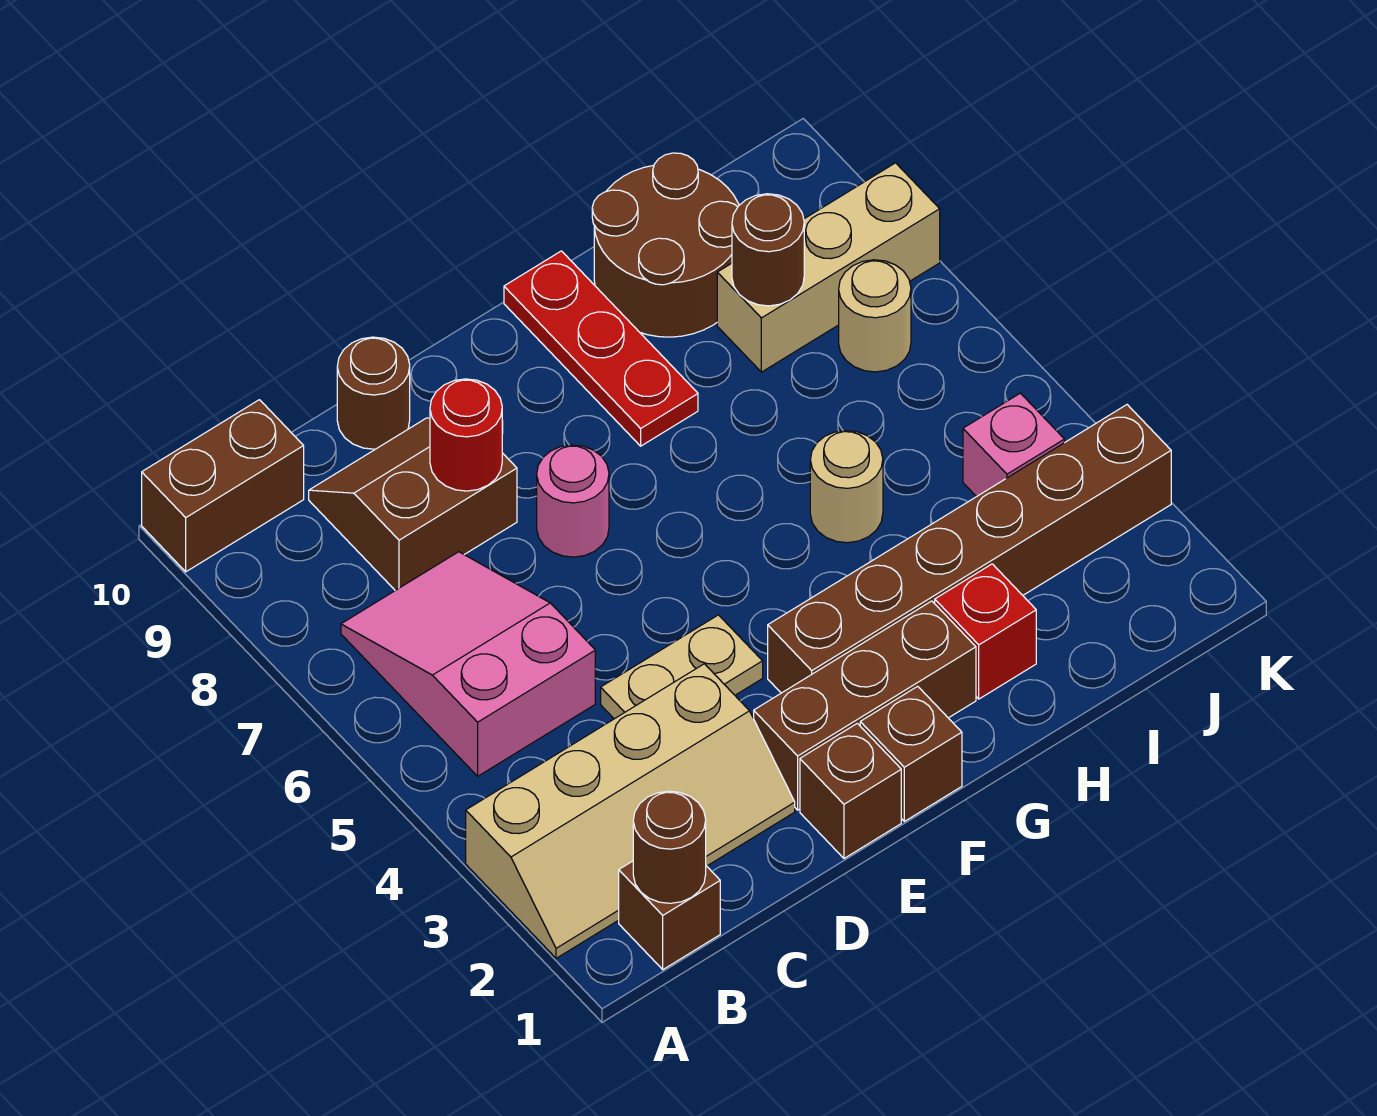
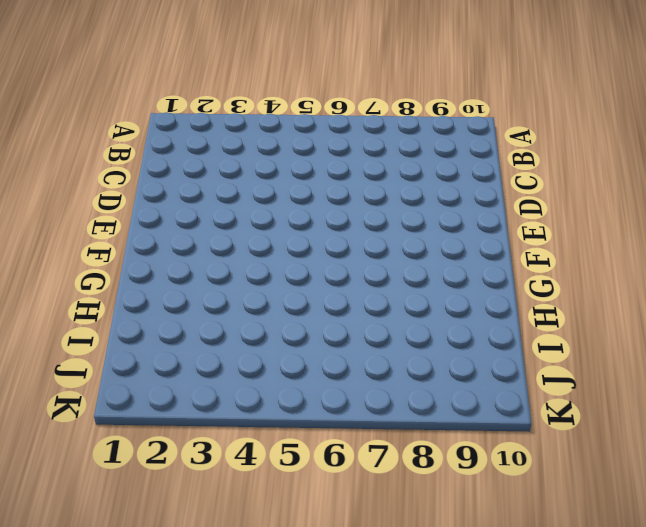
none -> tan 2x4 slope [466,664,795,958]
none -> brown 1x2 brick [142,400,304,572]
none -> brown 1x1 brick [619,861,720,970]

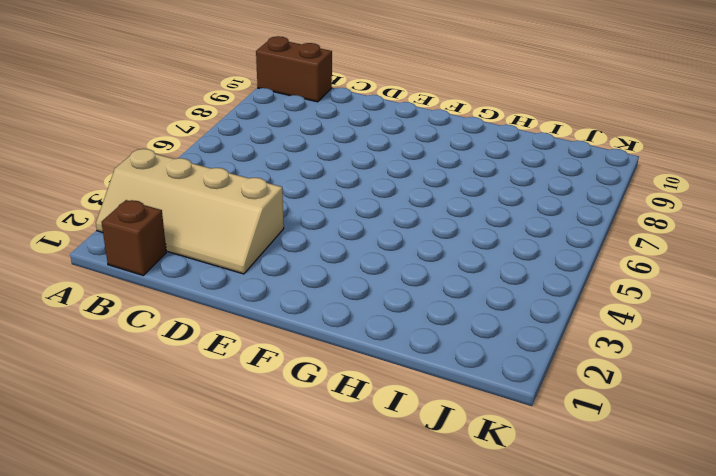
none -> pink 2x3 slope [341,552,595,776]
none -> brown 2x2 slope [309,418,517,590]
none -> tan 1x2 plate [601,615,763,719]

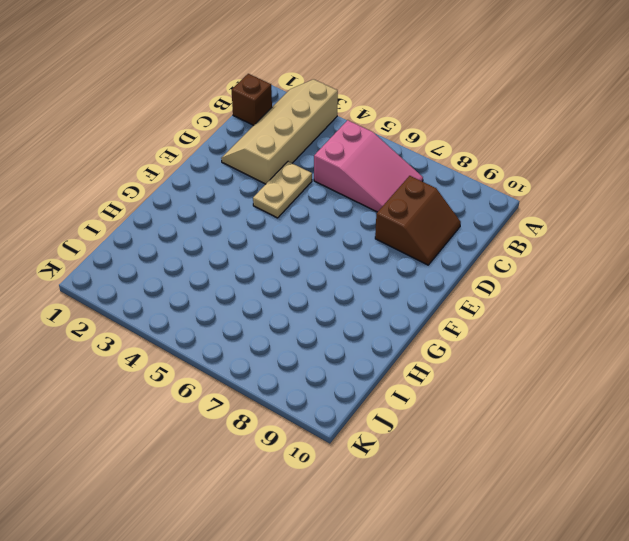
none -> brown 1x2 brick [142,400,304,572]
none -> brown 1x1 round brick [337,337,410,449]
none -> brown 1x1 brick [800,723,901,858]

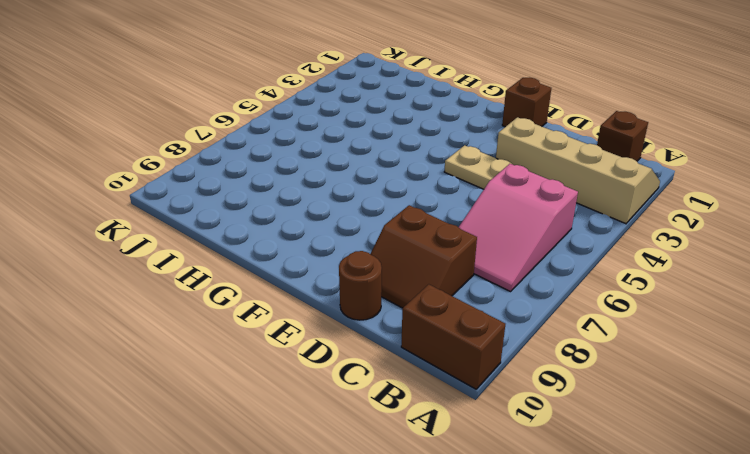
none -> brown 1x3 brick [754,601,976,810]
none -> pink 1x1 round brick [537,445,609,557]
none -> brown 1x1 brick [860,686,962,821]

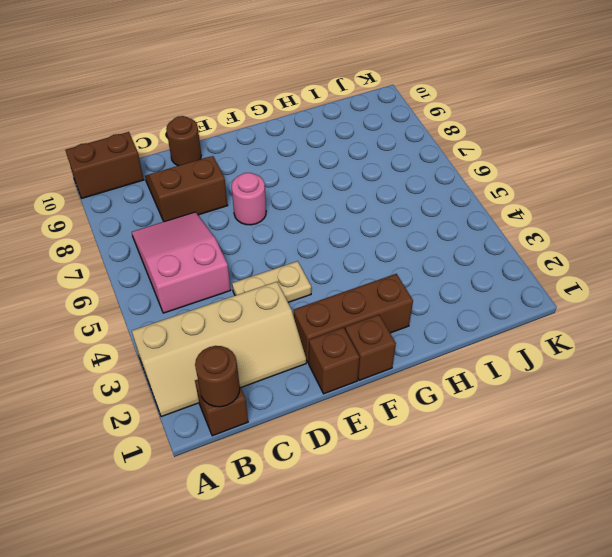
none -> brown 1x6 brick [768,405,1171,693]
none -> red 1x3 plate [504,251,698,446]
none -> red 1x1 brick [935,564,1036,699]

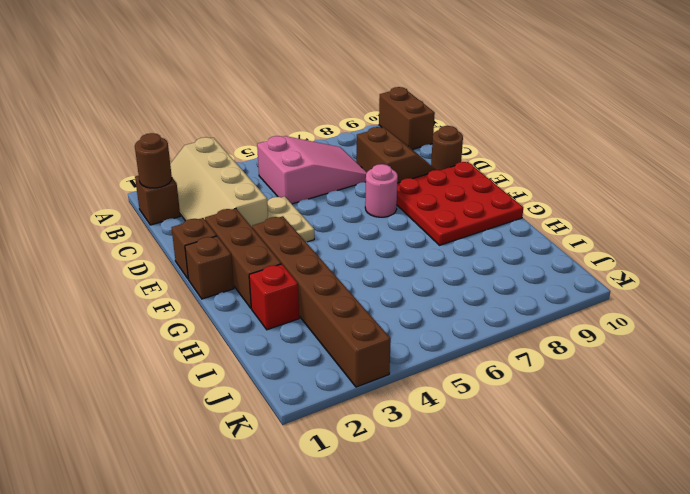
red 3x3 plate [397,162,523,245] -> red 1x3 plate [504,251,698,446]
none -> tan 1x1 round brick [810,431,883,543]
none -> brown 2x2 round brick [592,153,739,337]
none -> tan 1x3 brick [717,163,940,372]

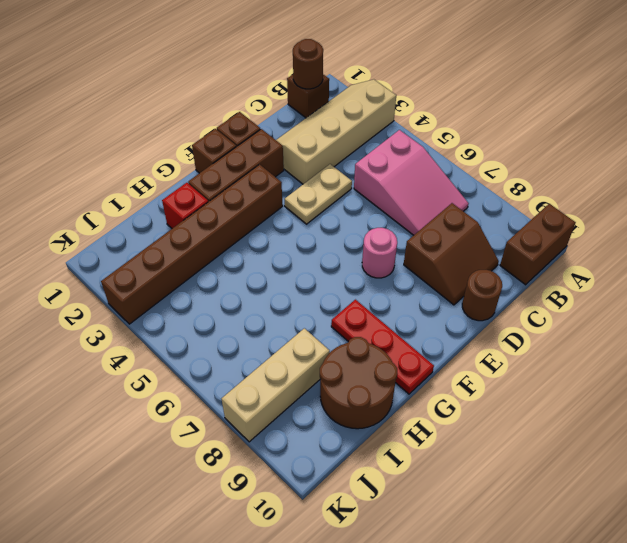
none -> tan 1x1 round brick [810,431,883,543]
none -> pink 1x1 brick [963,393,1064,497]
none -> tan 1x1 round brick [839,260,911,372]

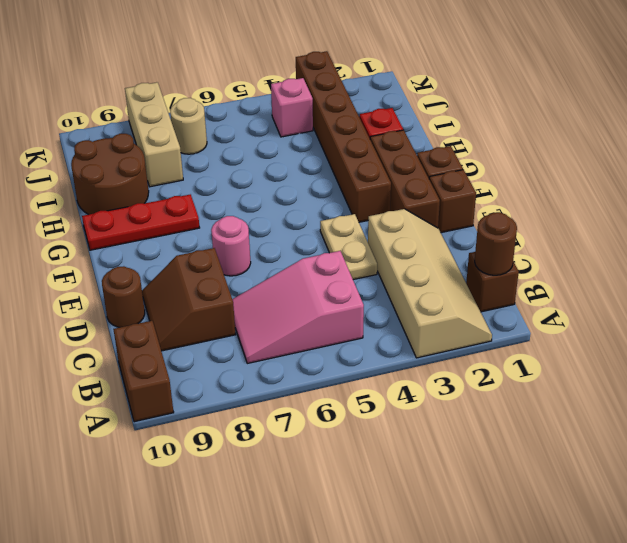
none -> tan 1x1 round brick [810,431,883,543]
none -> red 1x1 round brick [430,379,502,491]
none -> brown 1x1 round brick [732,194,804,306]

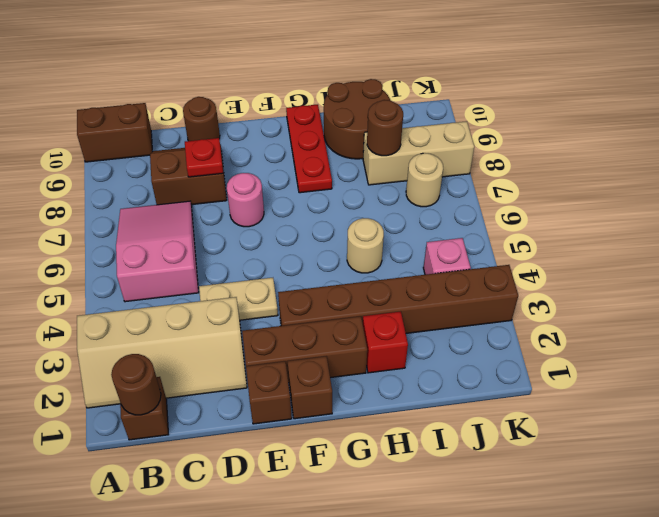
red 1x1 plate [185,138,223,177] -> red 1x1 round brick [430,379,502,491]

